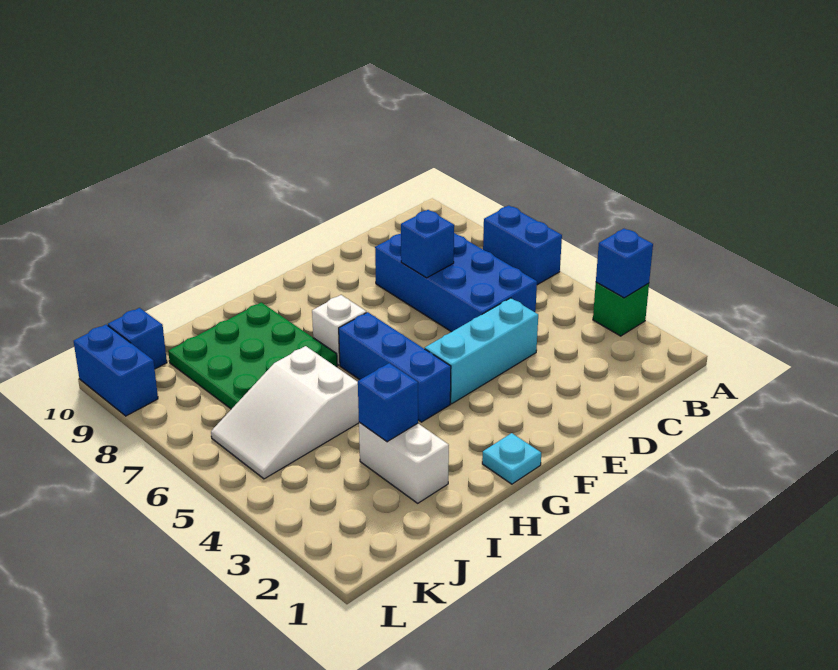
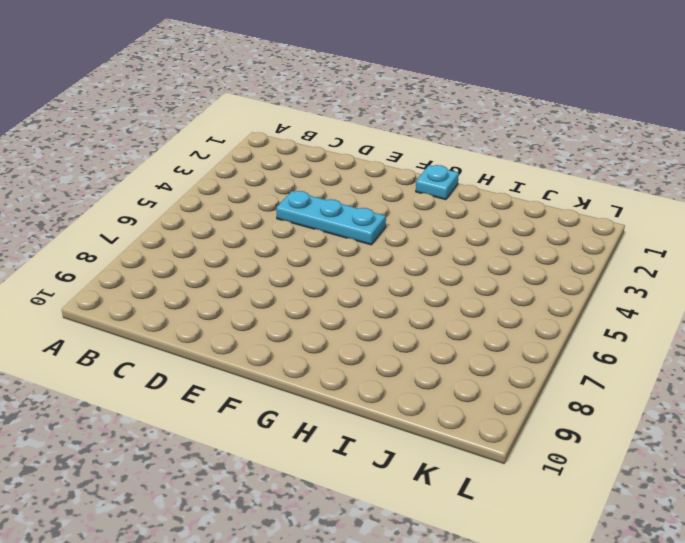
cyan 1x3 plate [276,191,386,245] -> cyan 1x3 brick [425,298,538,404]
none -> green 1x1 brick [593,282,649,336]
none -> blue 1x2 brick [483,206,562,285]
none -> blue 2x4 brick [375,233,537,332]

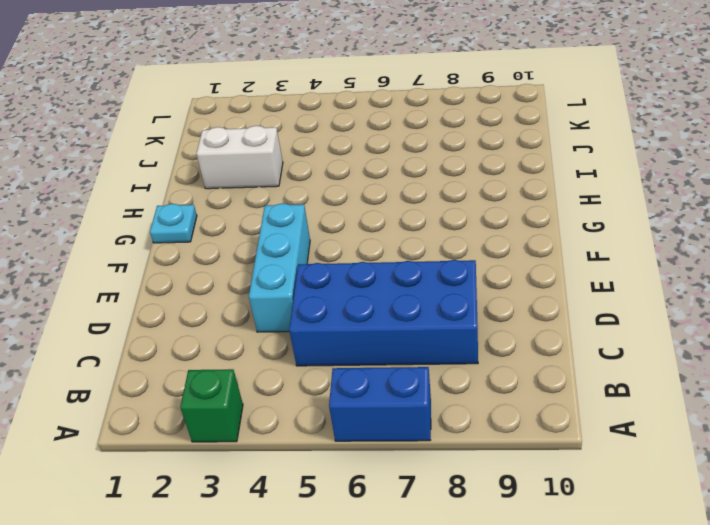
none -> blue 1x3 brick [339,312,451,422]
none -> white 1x1 brick [312,295,366,365]
none -> green 3x3 plate [168,302,337,409]

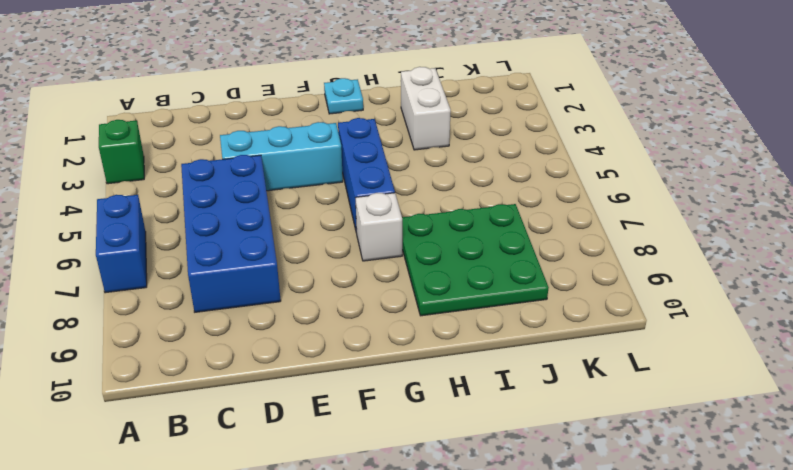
none -> white 2x3 slope [211,346,359,479]
none -> blue 1x1 brick [108,308,167,369]
none -> blue 1x2 brick [74,325,158,416]

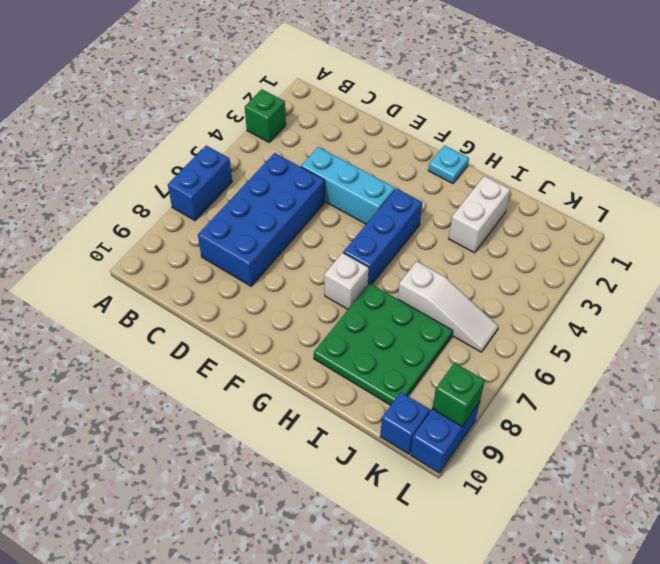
white 1x3 slope [398,261,498,352] -> white 2x3 slope [211,346,359,479]
green 1x1 brick [432,363,485,426] -> none
none -> blue 1x1 brick [596,229,653,298]
none -> blue 1x1 brick [401,210,454,278]
none -> blue 1x1 brick [358,363,418,442]

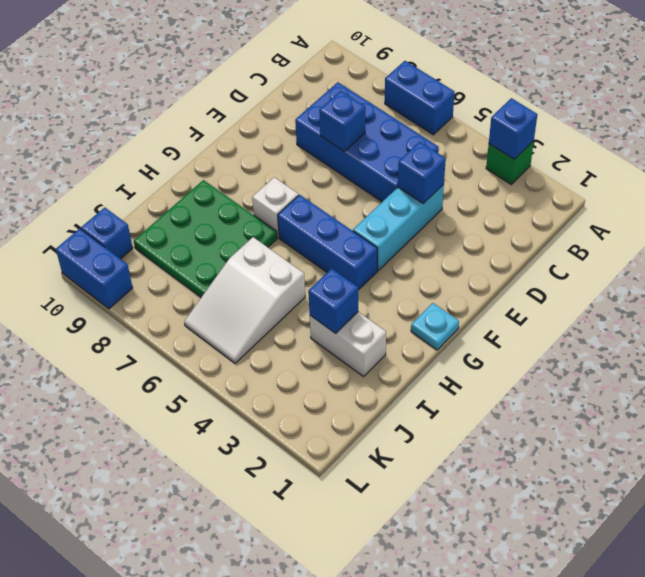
blue 1x1 brick [398,142,446,204] -> none

